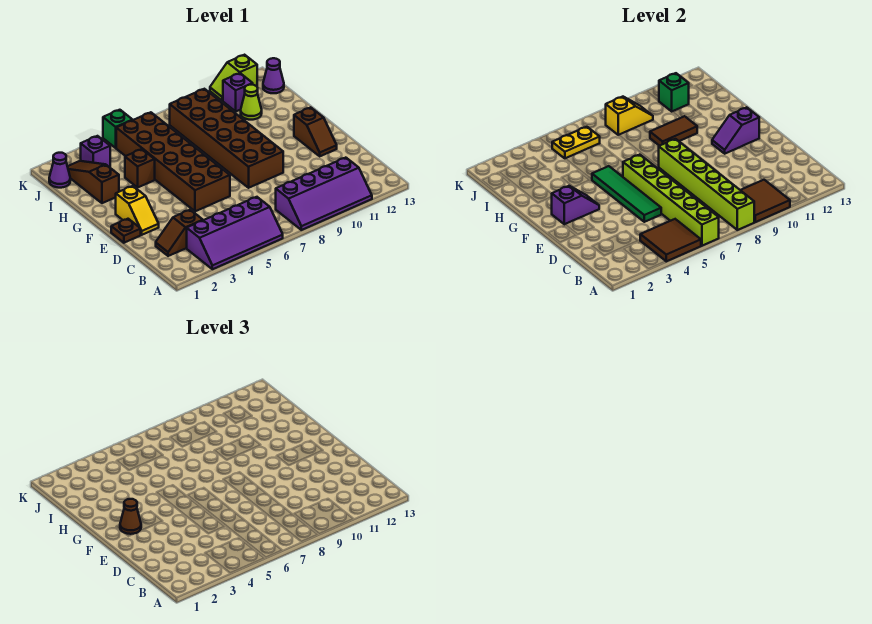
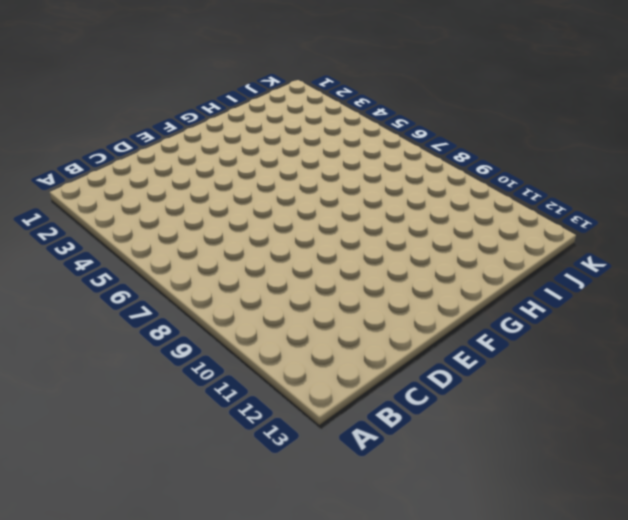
none -> purple 2x4 slope [187,197,283,269]
none -> purple 2x4 slope [276,158,372,230]
none -> brown 1x2 slope [156,210,203,256]

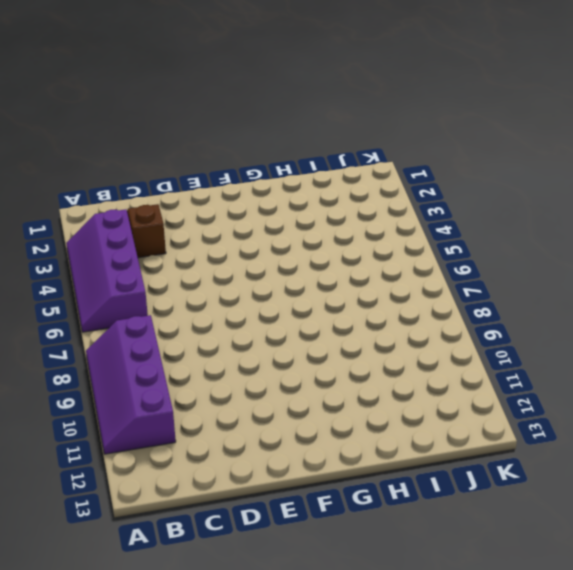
none -> brown 1x1 plate [111,219,141,243]
none -> yellow 1x2 slope [116,186,159,235]
none -> brown 2x6 brick [116,112,230,211]

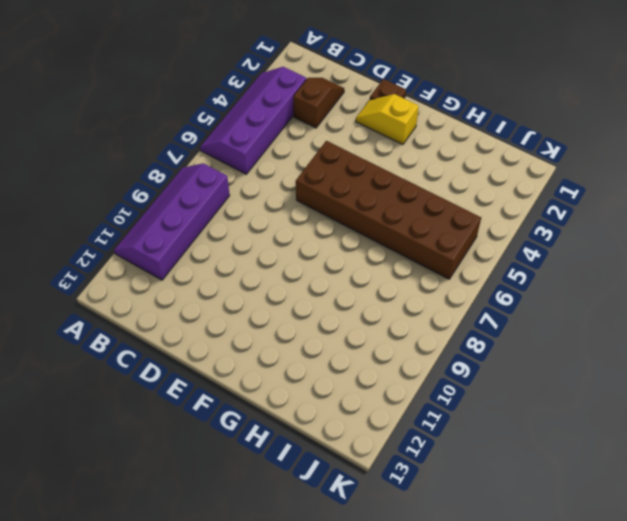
none -> brown 2x6 brick [169,89,283,188]
none -> brown 1x2 slope [294,107,337,156]
none -> brown 1x3 slope [68,161,119,203]

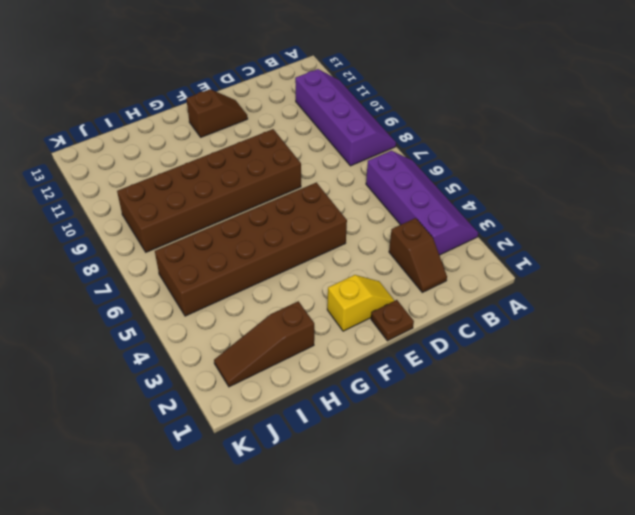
none -> brown 1x1 brick [125,149,155,187]
none -> lime 1x1 cone [241,85,262,120]
none -> purple 1x1 cone [49,153,70,188]

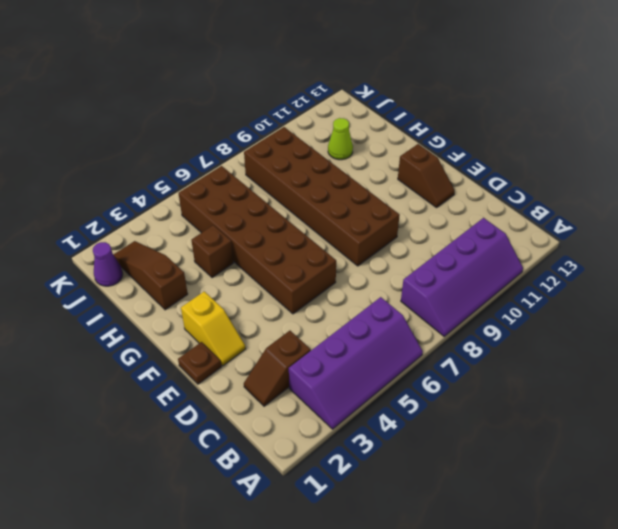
none -> purple 1x1 brick [81,136,110,167]
none -> purple 1x1 brick [223,73,253,111]
none -> purple 1x1 cone [263,58,284,93]

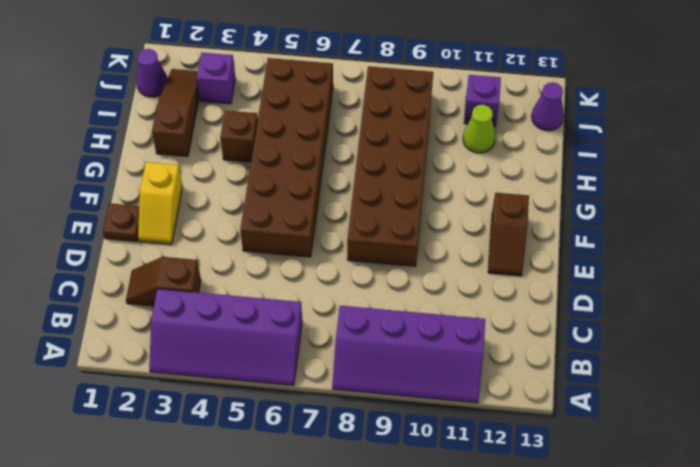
none -> green 1x1 brick [103,110,132,148]
none -> lime 1x2 slope [210,55,257,101]
none -> brown 2x2 tile [640,219,701,262]

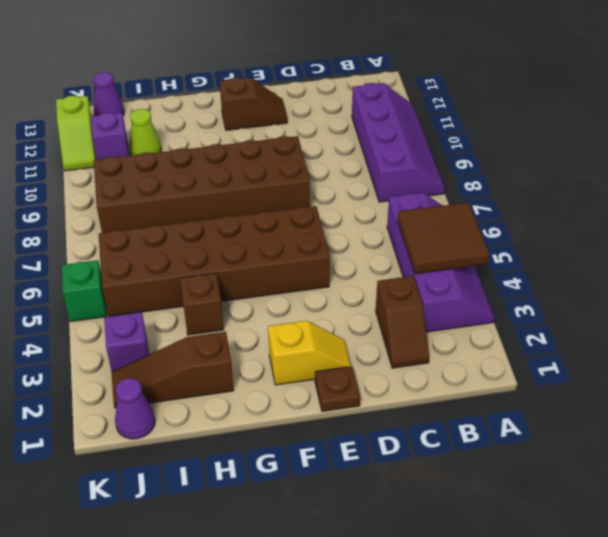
none -> lime 1x6 brick [623,155,719,246]
none -> lime 1x6 brick [659,139,754,230]
none -> brown 2x2 tile [741,180,790,222]

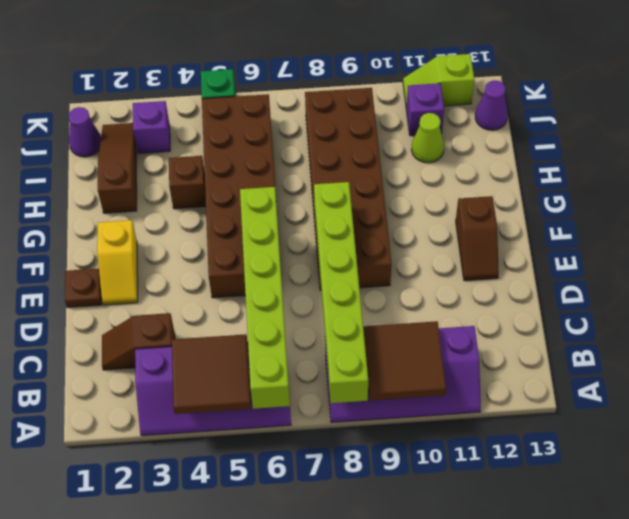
none -> green 1x4 tile [592,166,661,222]
none -> purple 1x2 slope [552,186,599,224]
none -> purple 1x2 slope [712,107,759,154]

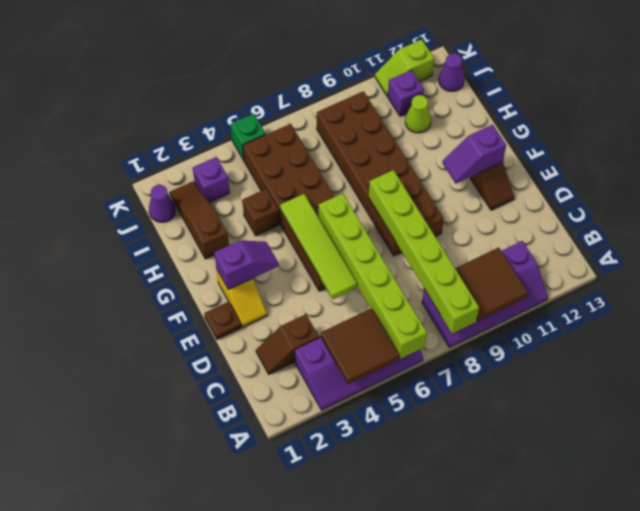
lime 1x4 tile [280,194,357,299] -> green 1x4 tile [592,166,661,222]
none -> brown 1x2 tile [650,116,697,146]
none -> yellow 1x2 plate [552,127,600,158]
none -> yellow 1x2 slope [605,97,653,135]

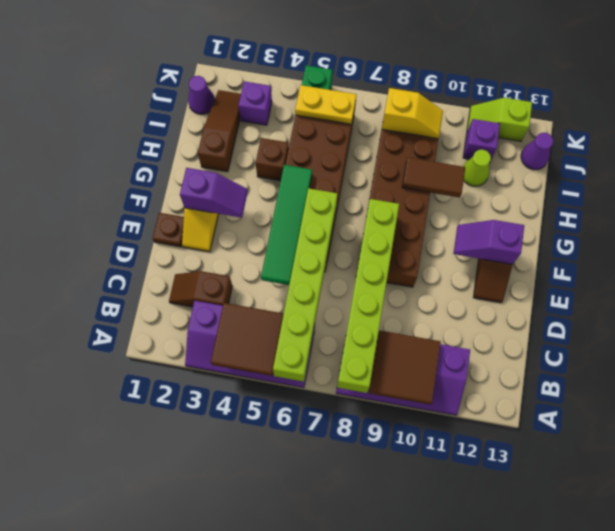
none -> green 1x1 brick [659,73,689,111]
none -> brown 1x1 cone [120,499,141,534]

